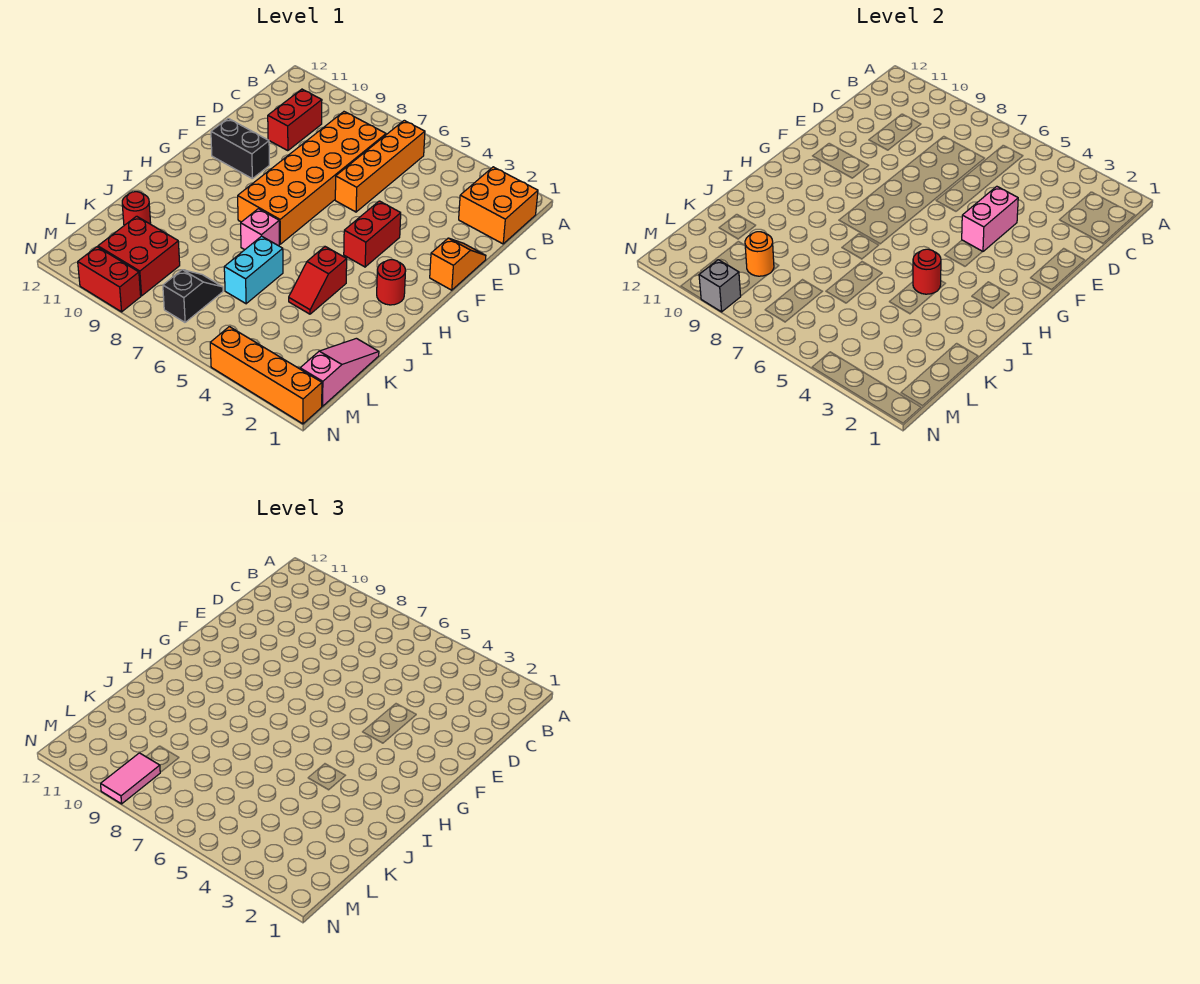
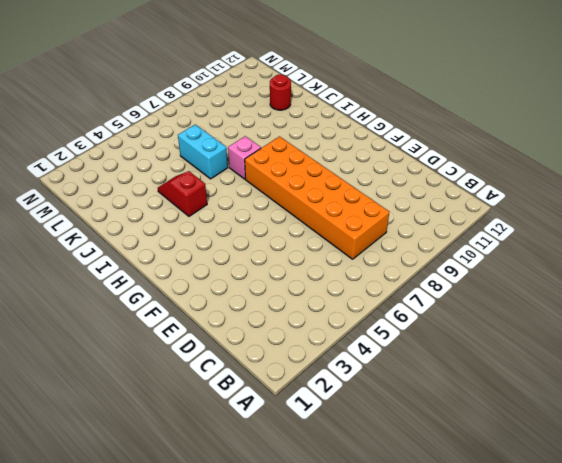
none -> orange 2x2 brick [459,167,538,244]
none -> orange 1x4 brick [335,120,425,212]
none -> red 1x2 brick [268,89,322,151]

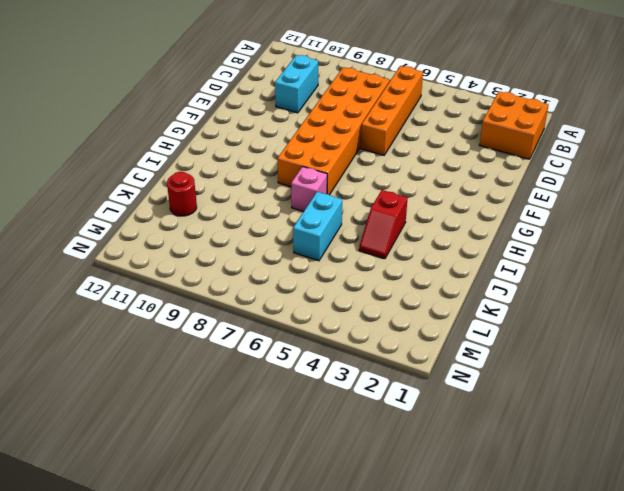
cyan 1x2 brick [275,55,318,113] -> red 1x2 brick [268,89,322,151]
none -> orange 1x2 slope [430,238,486,290]
none -> red 1x2 brick [344,201,401,267]
none -> black 1x2 brick [211,118,269,178]

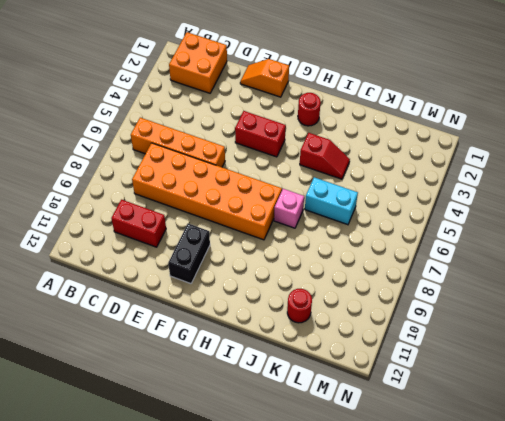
none -> pink 1x3 slope [300,338,379,406]
none -> black 1x2 slope [163,270,223,322]
none -> red 2x2 brick [98,216,180,296]

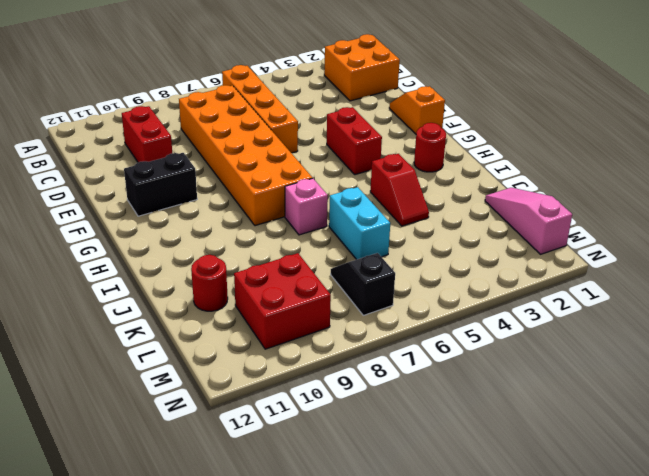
none -> orange 1x4 brick [210,327,322,424]
none -> red 1x2 brick [78,247,141,312]
none -> pink 1x2 brick [962,186,1018,252]

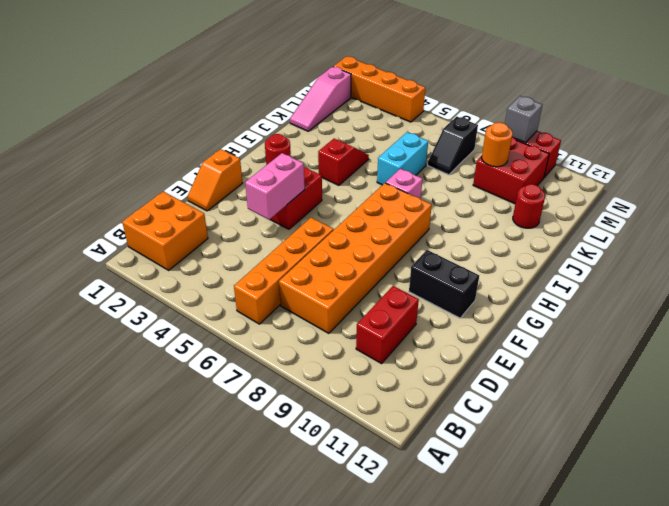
none -> red 1x1 round brick [913,249,941,294]
none -> pink 1x2 tile [101,753,160,804]

